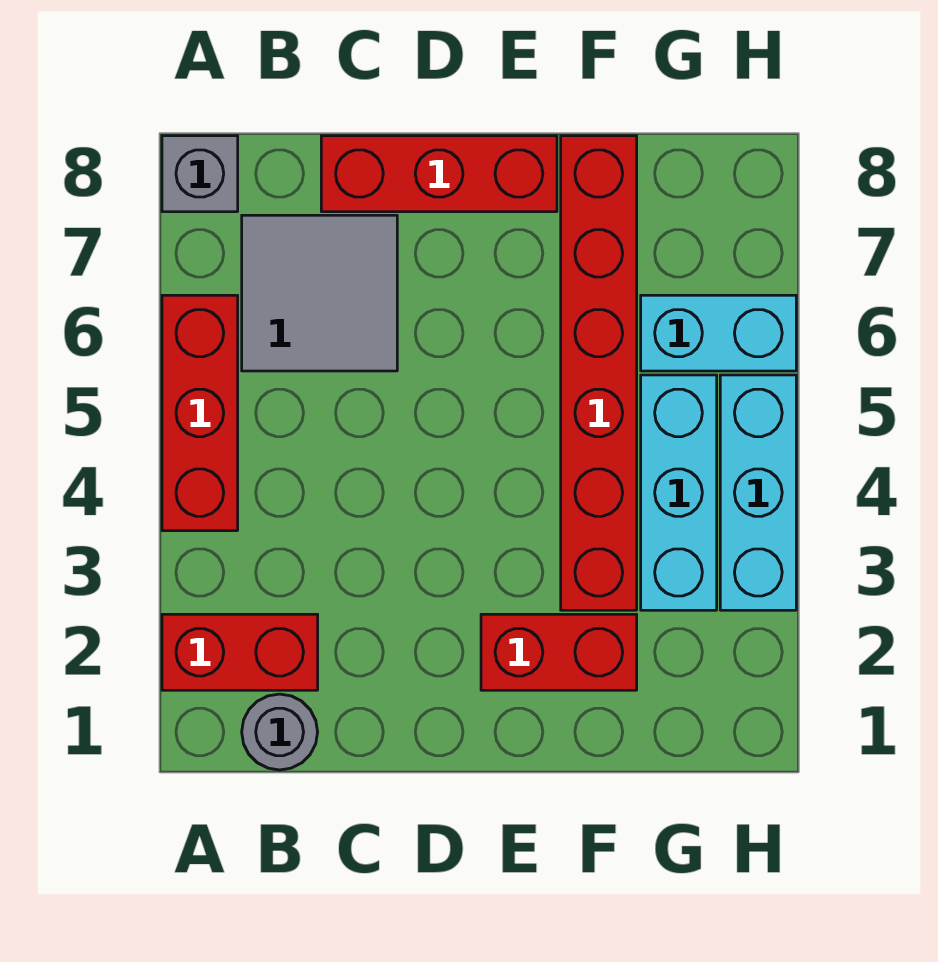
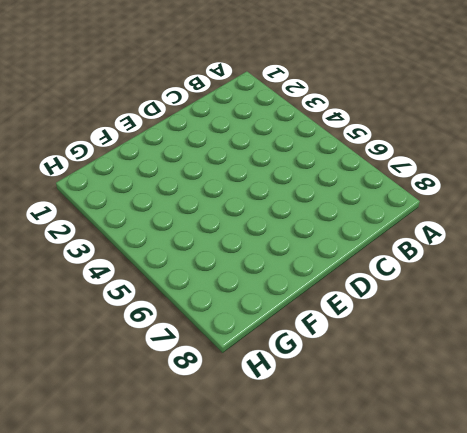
none -> red 1x2 brick [162,614,318,690]
none -> red 1x3 brick [162,295,238,531]

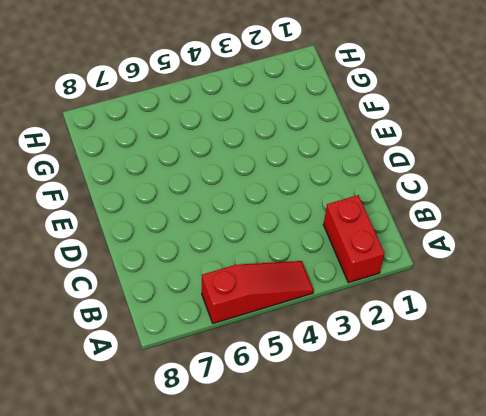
red 1x3 slope [202,261,314,323] -> red 1x3 brick [162,295,238,531]
none -> grey 1x1 brick [162,136,238,212]
none -> grey 1x1 round brick [242,694,318,770]

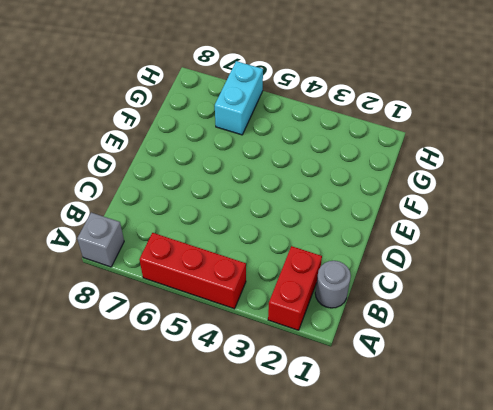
none -> grey 2x2 tile [242,215,397,371]
none -> red 1x3 brick [321,136,557,212]

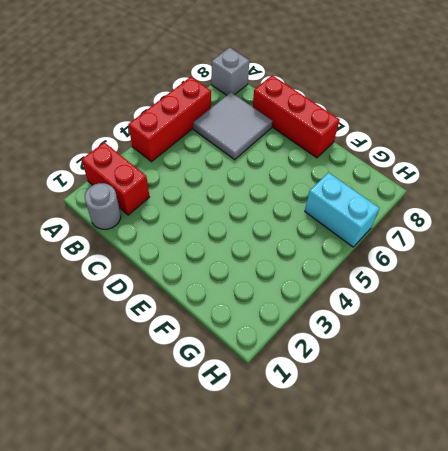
none -> red 1x2 brick [481,614,637,690]
none -> red 1x6 brick [561,136,637,610]

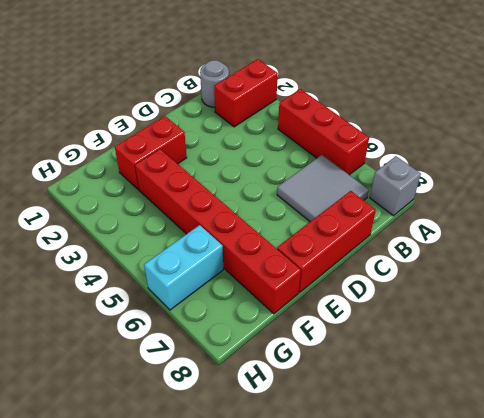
none -> cyan 1x3 brick [641,375,717,610]
none -> cyan 1x3 brick [720,375,796,610]

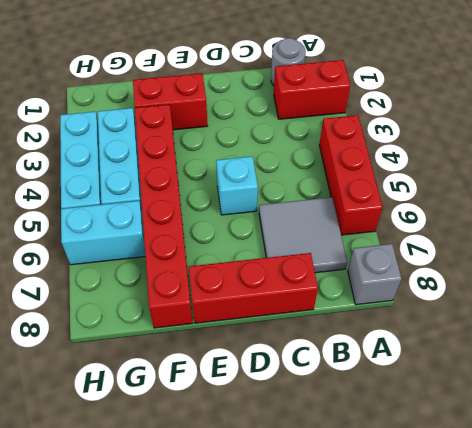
cyan 1x1 brick [216,156,258,215] -> none

